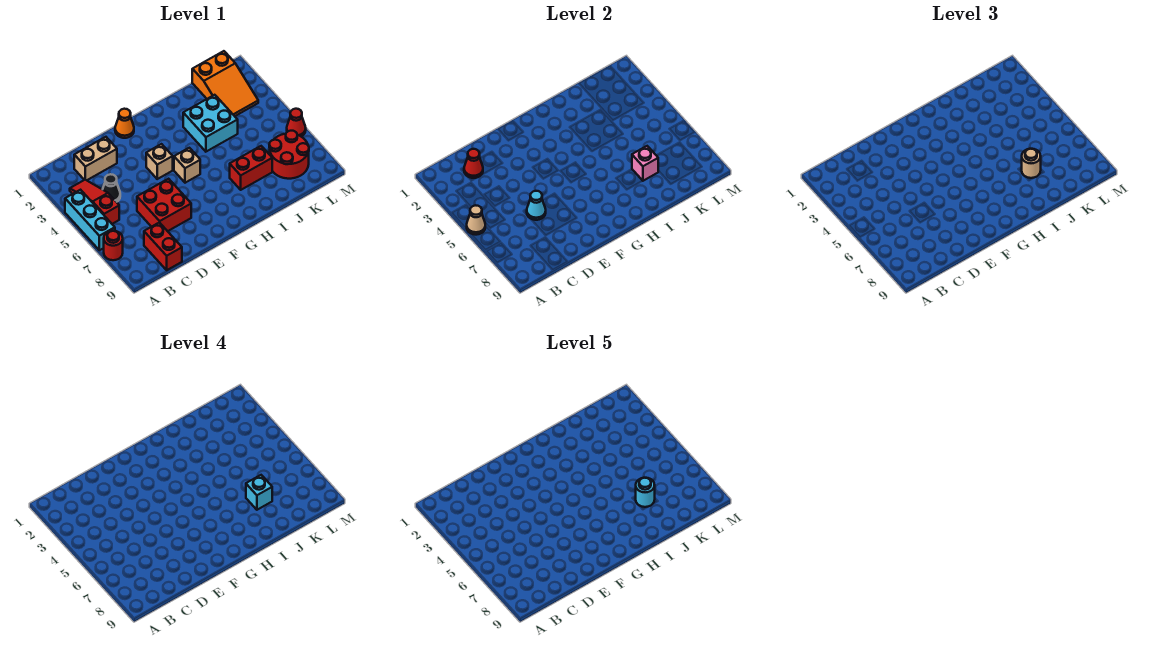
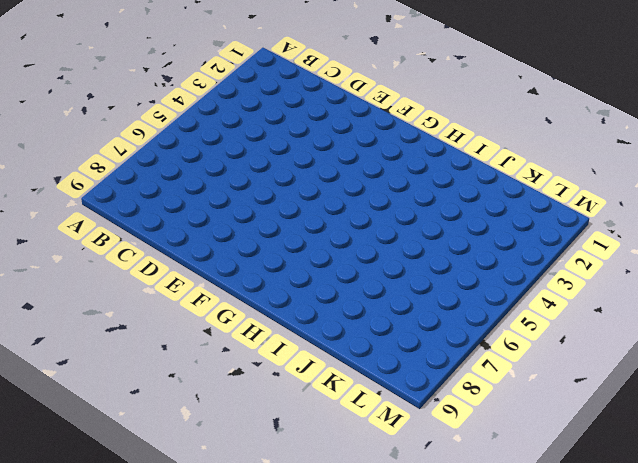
none -> cyan 1x3 brick [65,190,115,250]
none -> red 1x1 round brick [104,231,123,260]
none -> red 1x3 slope [70,180,119,224]

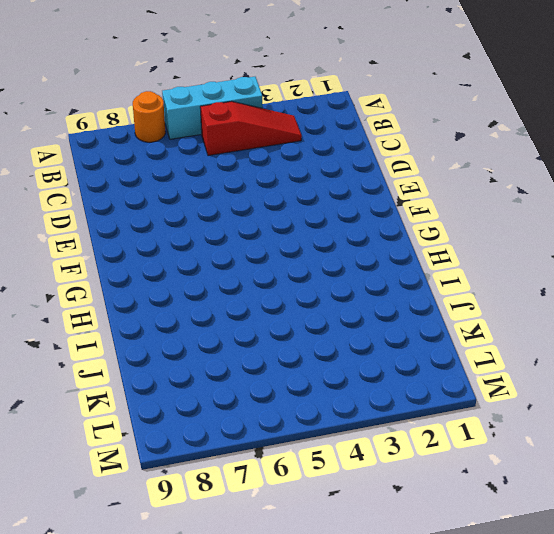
orange 1x1 round brick [133,91,166,142] -> red 1x1 round brick [104,231,123,260]
none -> tan 1x2 brick [74,137,117,180]
none -> black 1x1 cone [103,174,120,202]
none -> red 1x2 brick [144,222,182,270]

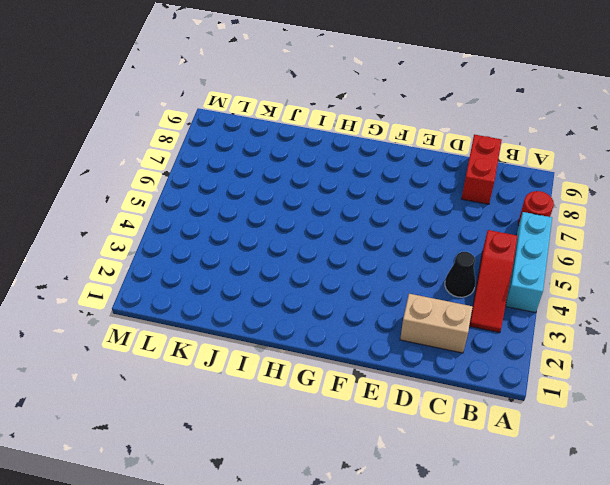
none -> red 2x2 brick [137,179,191,231]
none -> orange 1x1 cone [115,109,134,138]
none -> tan 1x1 brick [146,144,173,179]

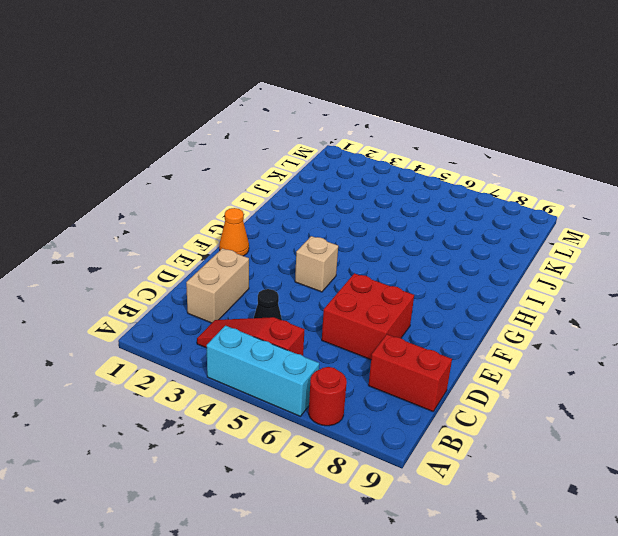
none -> tan 1x1 brick [174,148,200,183]
none -> cyan 2x2 brick [183,95,238,152]
none -> red 1x2 brick [230,146,272,190]

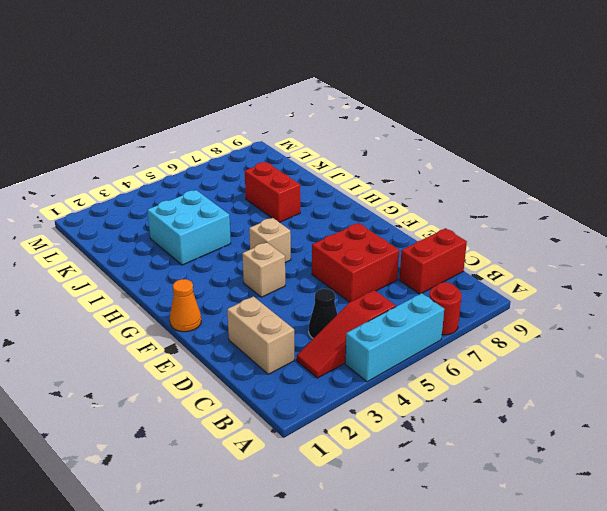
none -> orange 2x3 slope [192,51,258,116]
none -> red 2x2 round brick [269,131,309,179]
none -> red 1x1 cone [287,109,306,137]

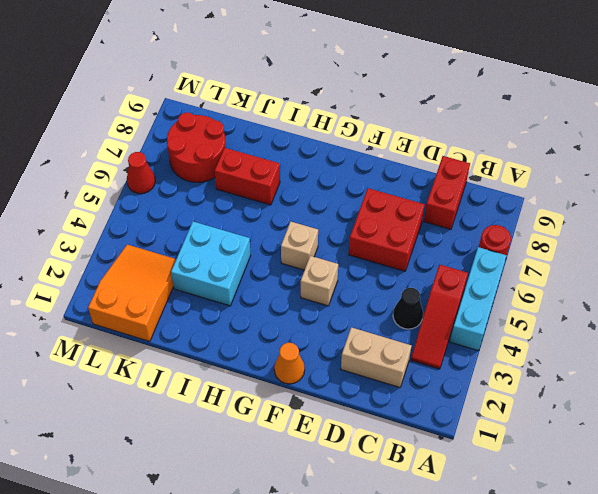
none -> tan 1x1 cone [467,205,485,235]
none -> red 1x1 cone [464,149,483,178]
none -> cyan 1x1 cone [527,191,546,220]

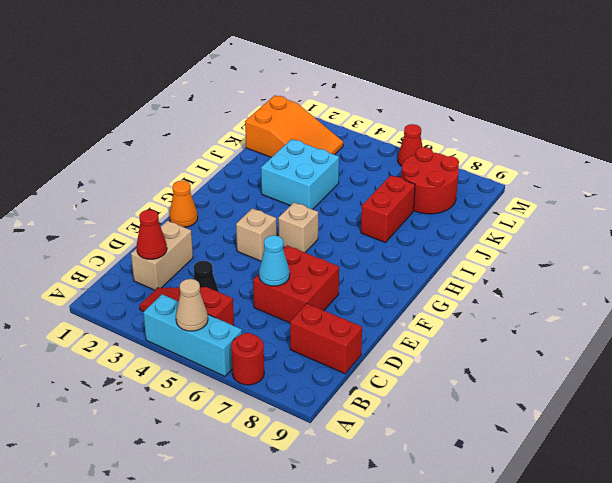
none -> pink 1x1 brick [632,146,658,181]
none -> tan 1x1 round brick [1022,149,1041,178]
none -> cyan 1x1 brick [246,475,272,510]

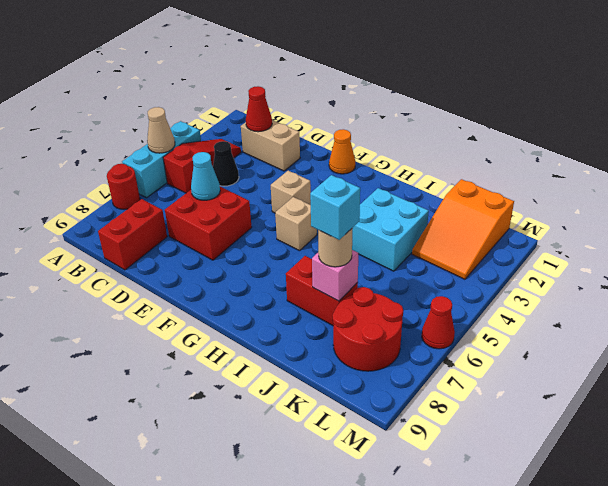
none -> cyan 1x1 round brick [636,478,655,507]

